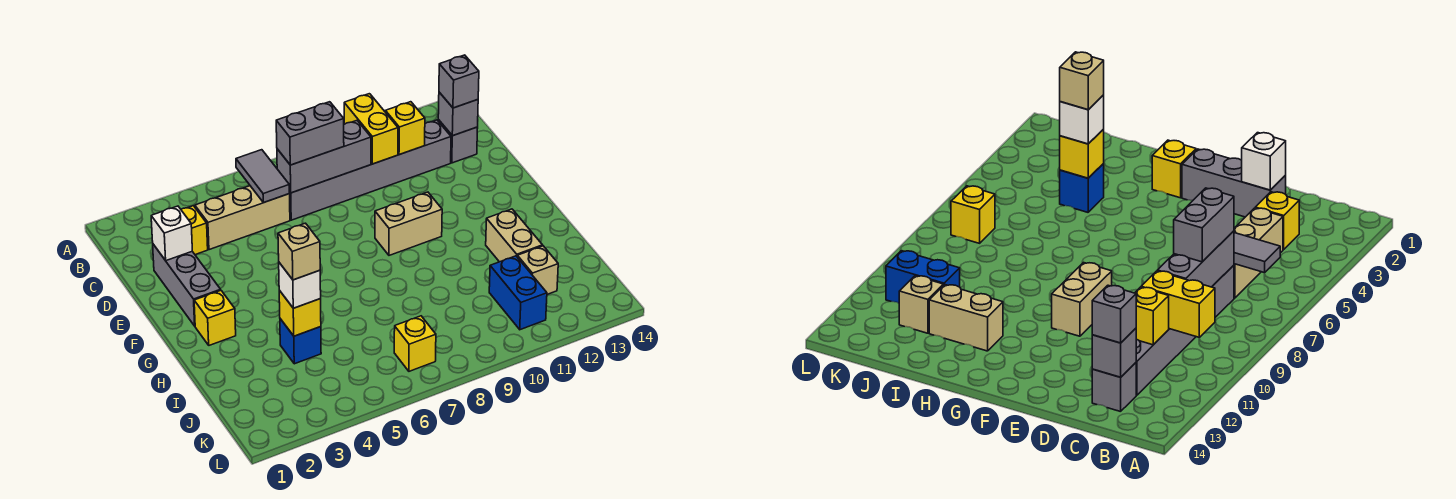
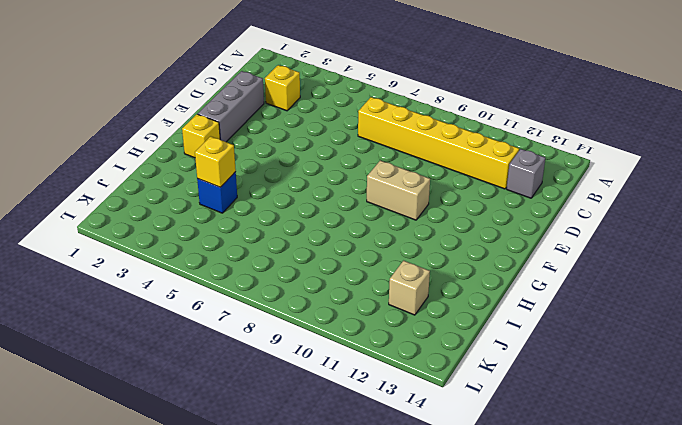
yellow 1x6 brick [358,97,519,189] -> grey 1x6 brick [289,120,451,220]
none -> tan 1x3 brick [195,186,290,250]
none -> tan 1x2 brick [486,209,543,262]
none -> blue 1x2 brick [489,256,547,330]

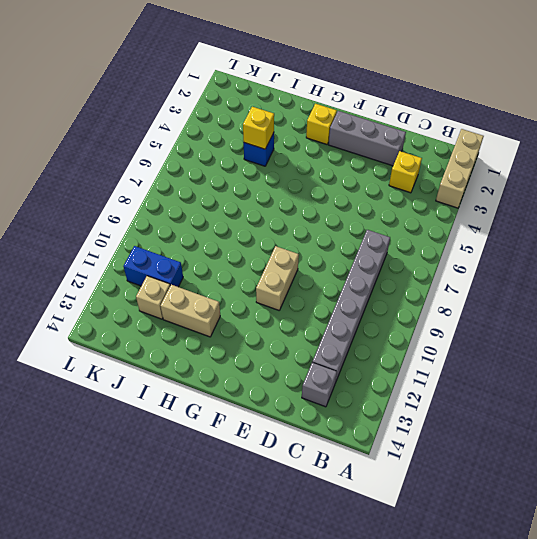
tan 1x3 brick [436,129,484,208] -> tan 1x3 brick moved to [195,186,290,250]
none -> yellow 1x1 brick [394,316,436,371]
none -> grey 1x2 tile [236,150,289,202]
none -> yellow 1x2 brick [344,94,398,164]

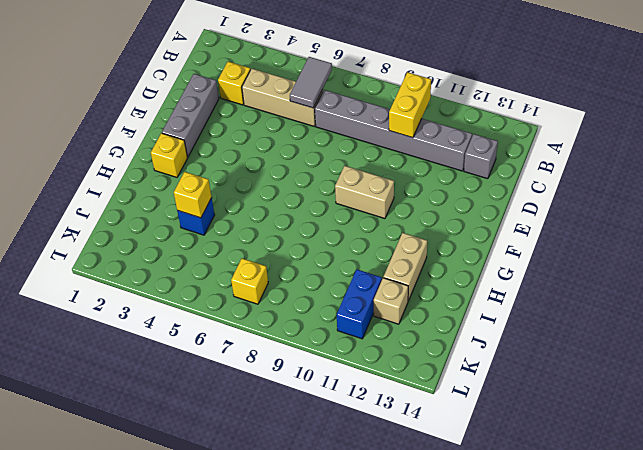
none -> grey 1x3 brick [277,121,371,193]
none -> yellow 1x1 brick [385,102,425,155]
none -> grey 1x1 brick [438,92,478,136]

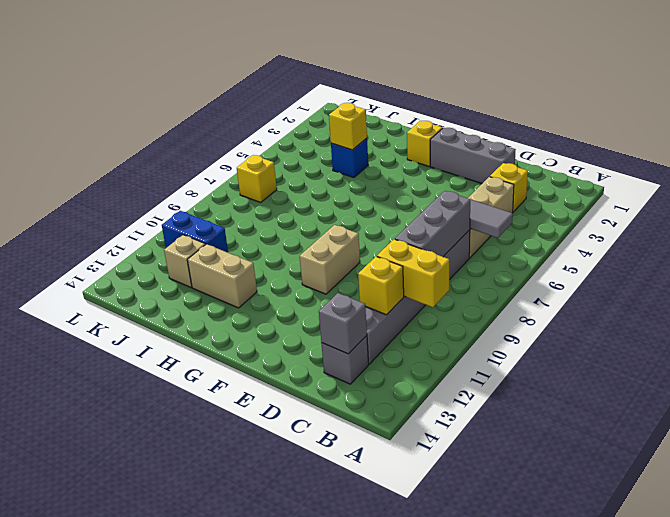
none -> white 1x1 brick [151,206,192,261]
none -> grey 1x2 brick [276,102,344,165]
none -> grey 1x1 brick [439,55,479,108]

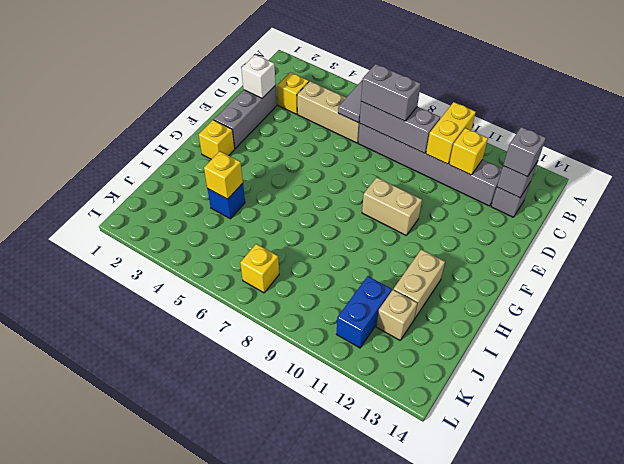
none -> white 1x1 brick [279,263,321,308]
none -> tan 1x1 brick [278,223,320,280]

